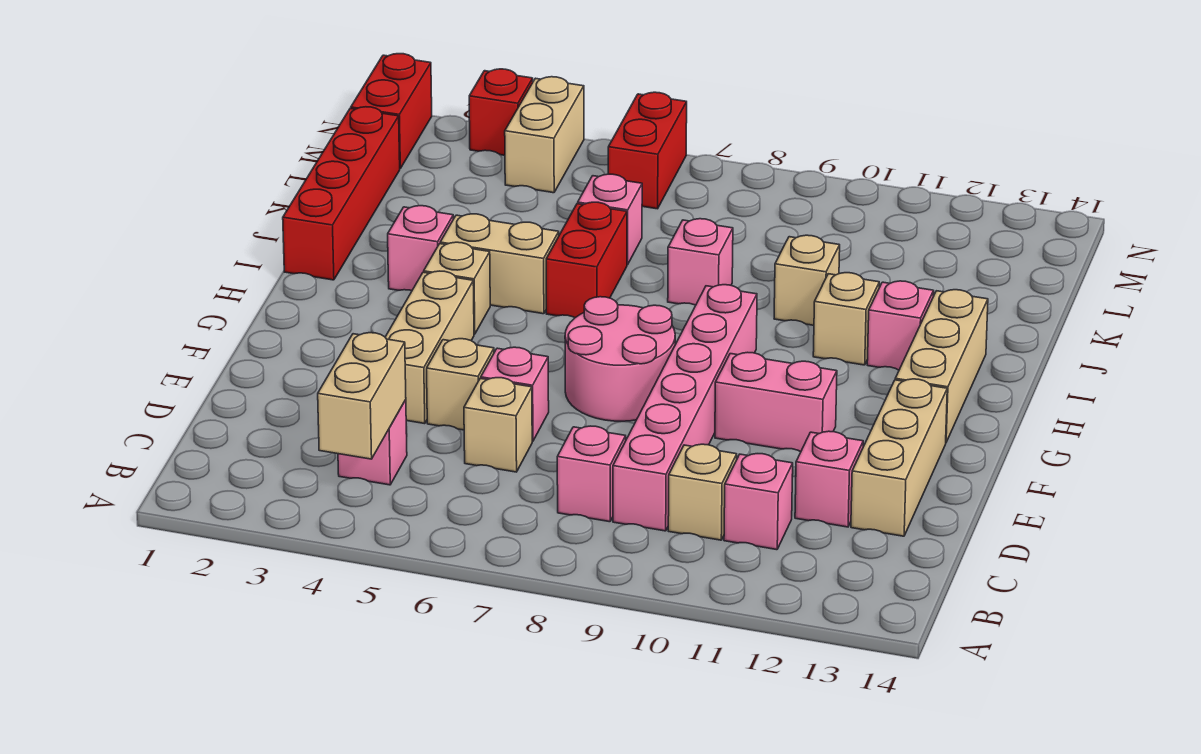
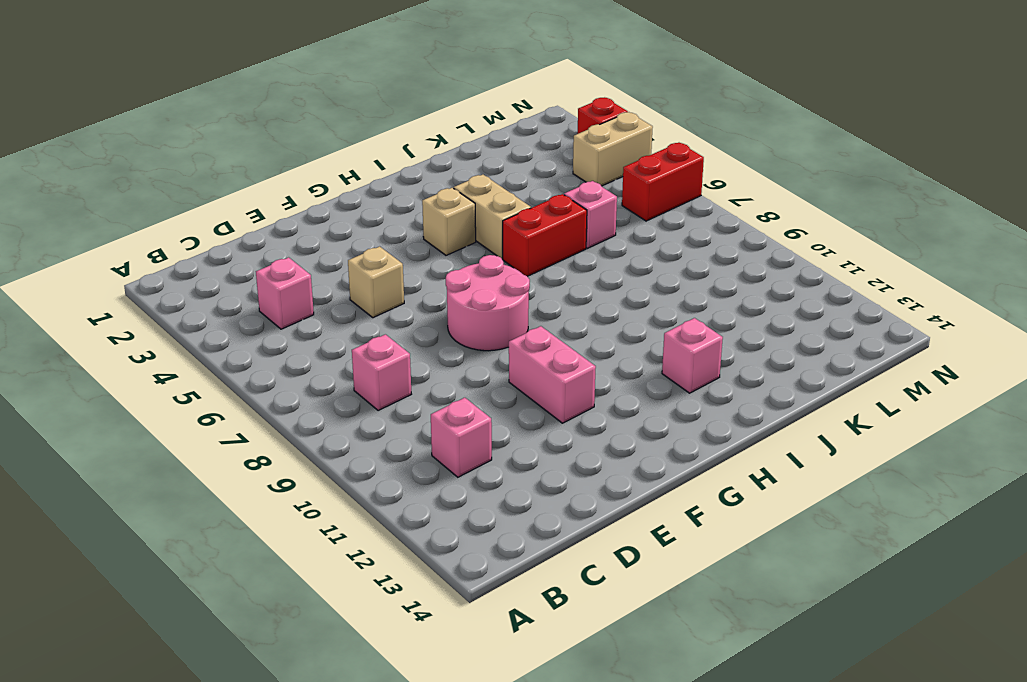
none -> pink 1x6 brick [613,285,757,531]
none -> tan 1x1 brick [668,444,737,540]
none -> tan 1x1 brick [464,378,532,472]

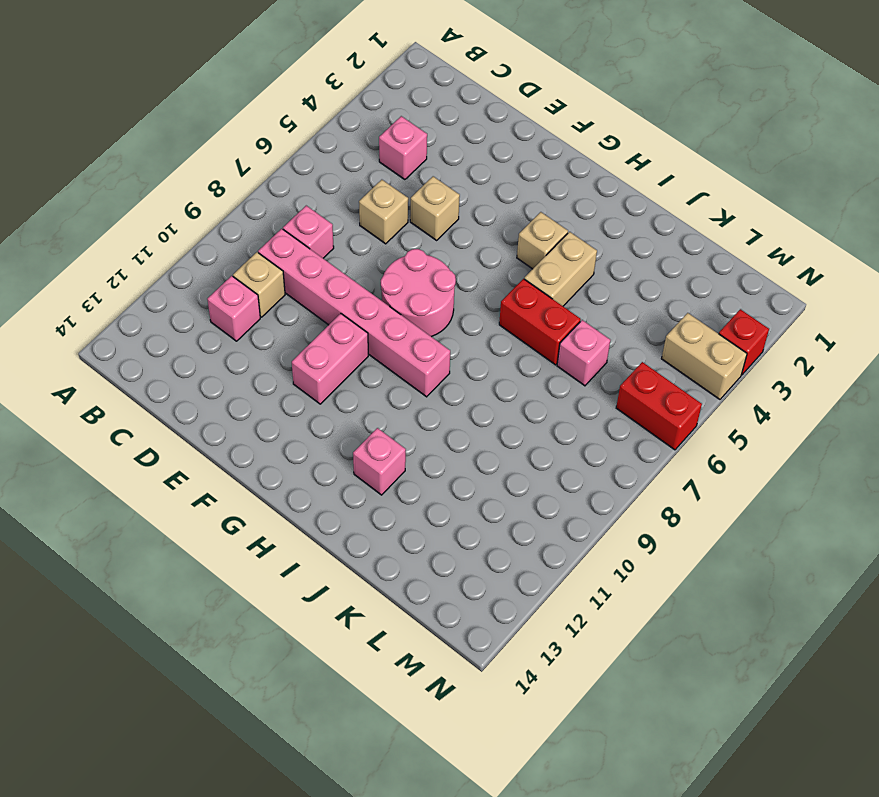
none -> pink 1x1 brick [795,431,863,527]
none -> tan 1x3 brick [851,379,947,536]
none -> tan 1x3 brick [385,271,474,424]

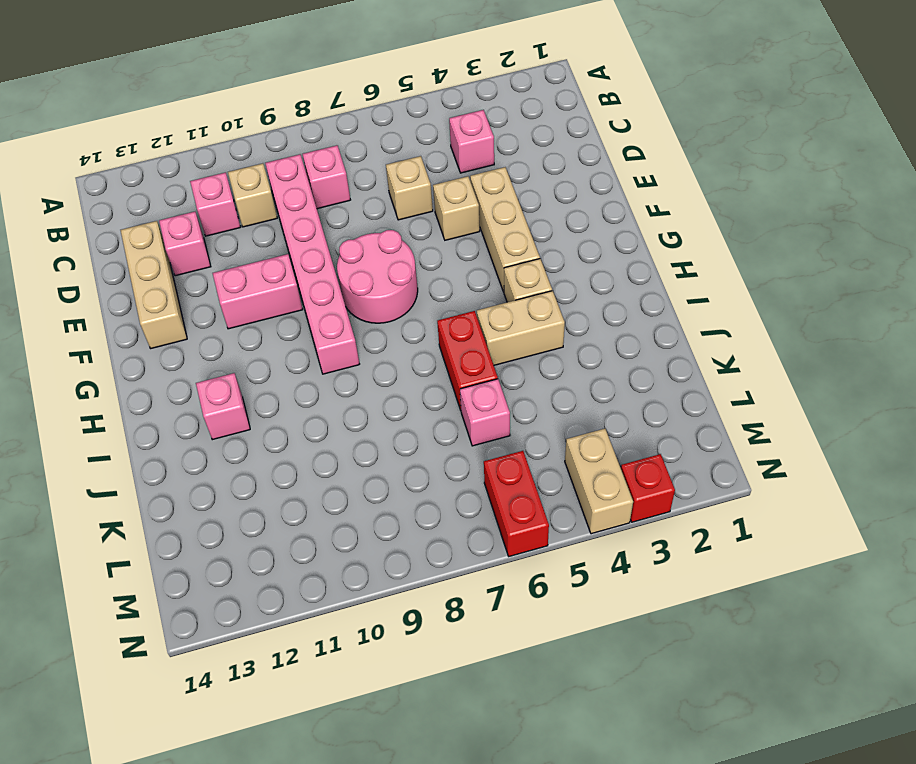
none -> pink 1x1 brick [481,347,549,441]
none -> tan 1x3 brick [895,290,988,442]
none -> red 1x4 brick [283,107,400,280]

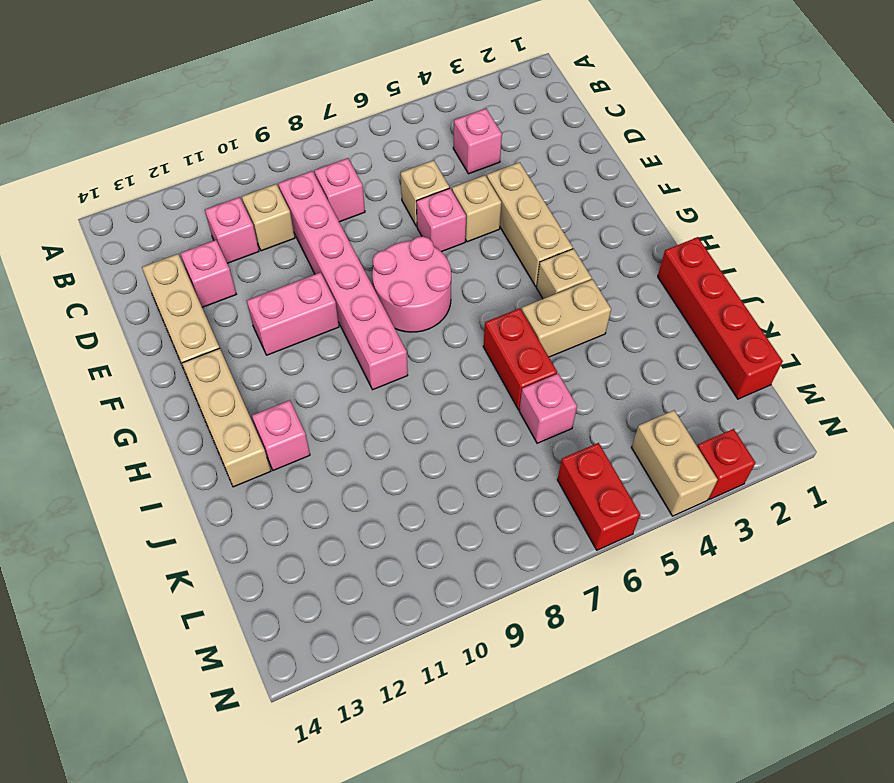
none -> pink 1x1 brick [388,206,453,291]
none -> tan 1x1 brick [813,273,879,365]
none -> pink 1x1 brick [668,219,733,305]

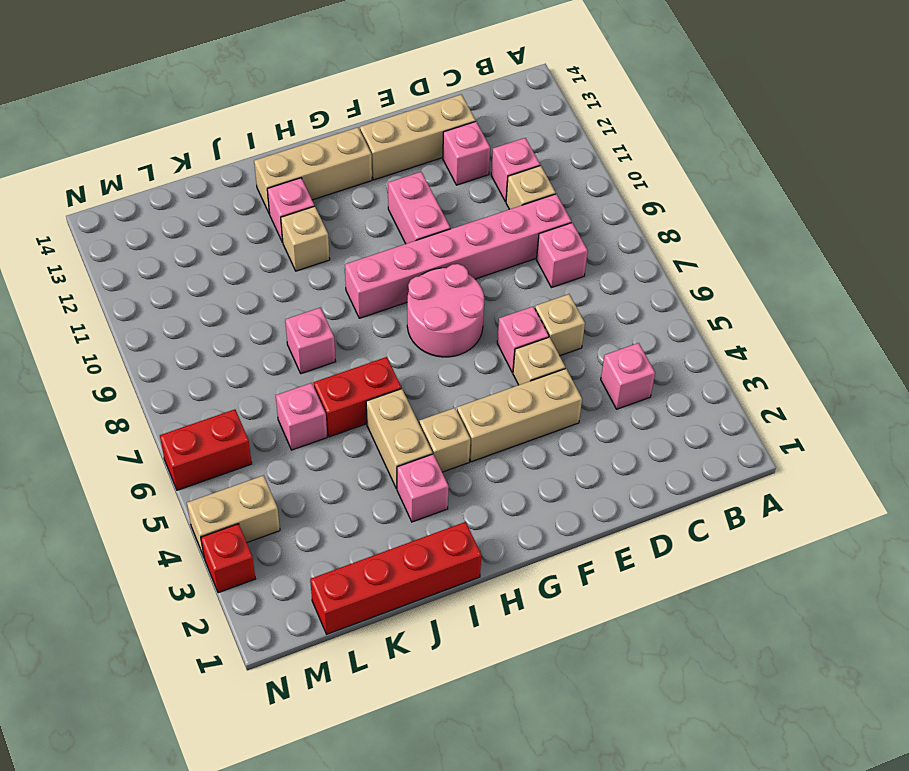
none -> tan 1x1 brick [774,235,840,325]
none -> red 1x2 brick [351,54,432,168]
none -> tan 1x2 brick [318,333,406,459]

